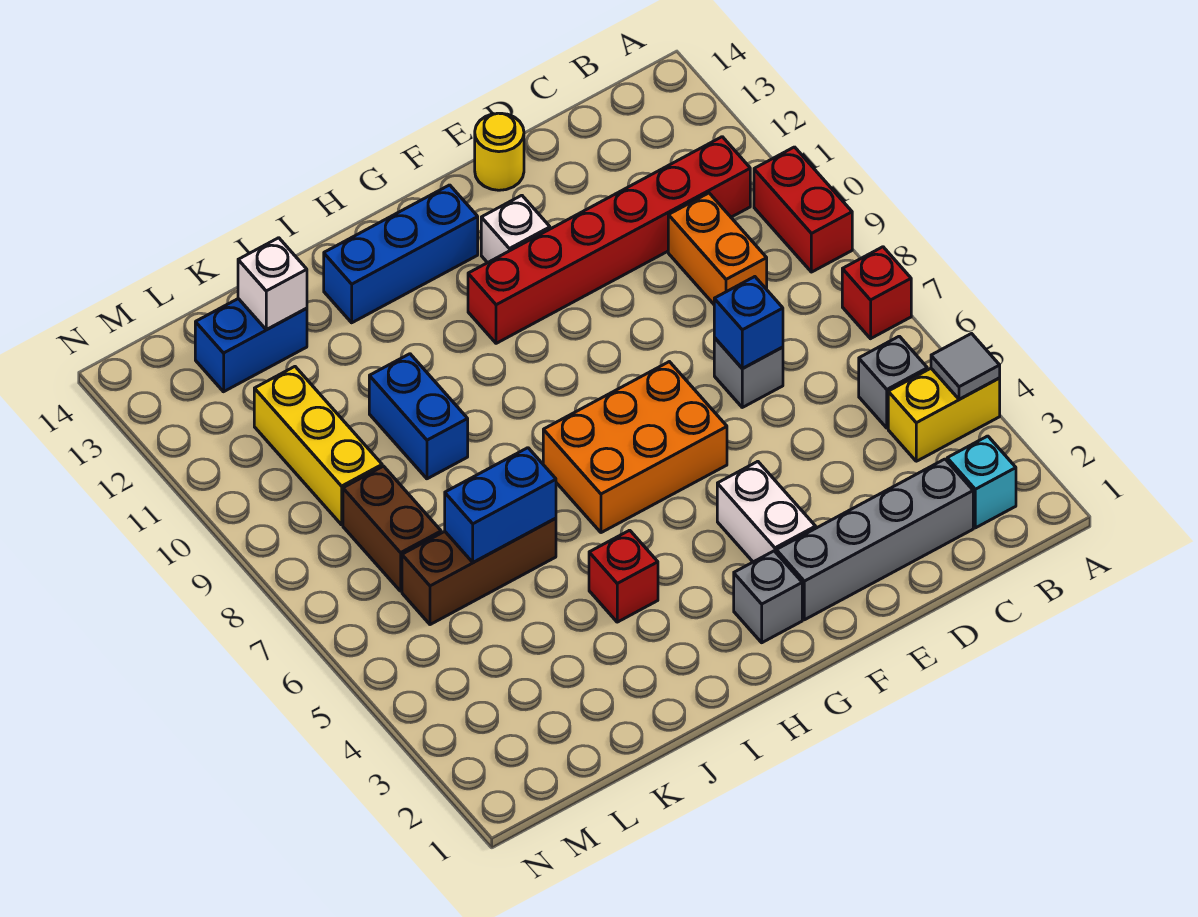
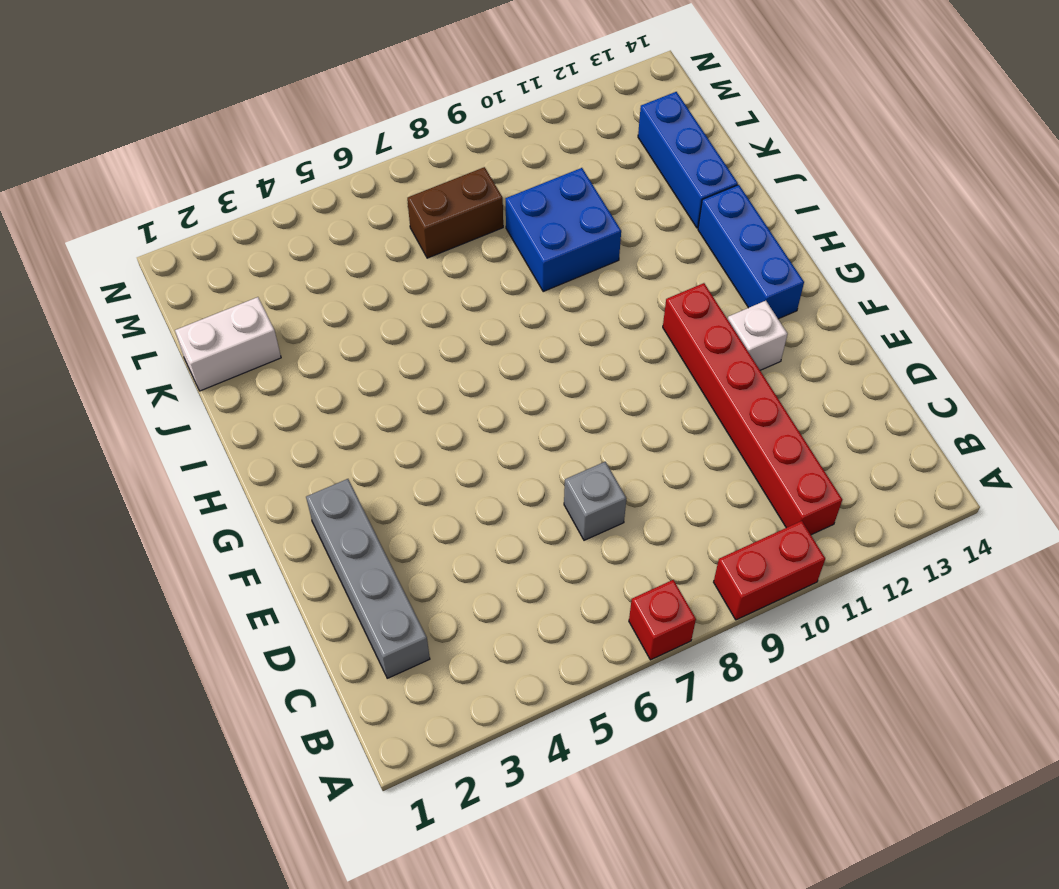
blue 2x2 brick [506,168,621,291] -> blue 1x2 brick [369,354,468,479]
blue 1x3 brick [638,92,738,228] -> blue 1x2 brick [195,299,307,392]
white 1x2 brick [175,297,281,391] -> white 1x2 brick moved to [717,461,816,562]
none -> yellow 1x2 brick [888,368,1000,461]
none -> cyan 1x1 brick [947,436,1016,528]
none -> grey 1x1 brick [859,336,927,428]

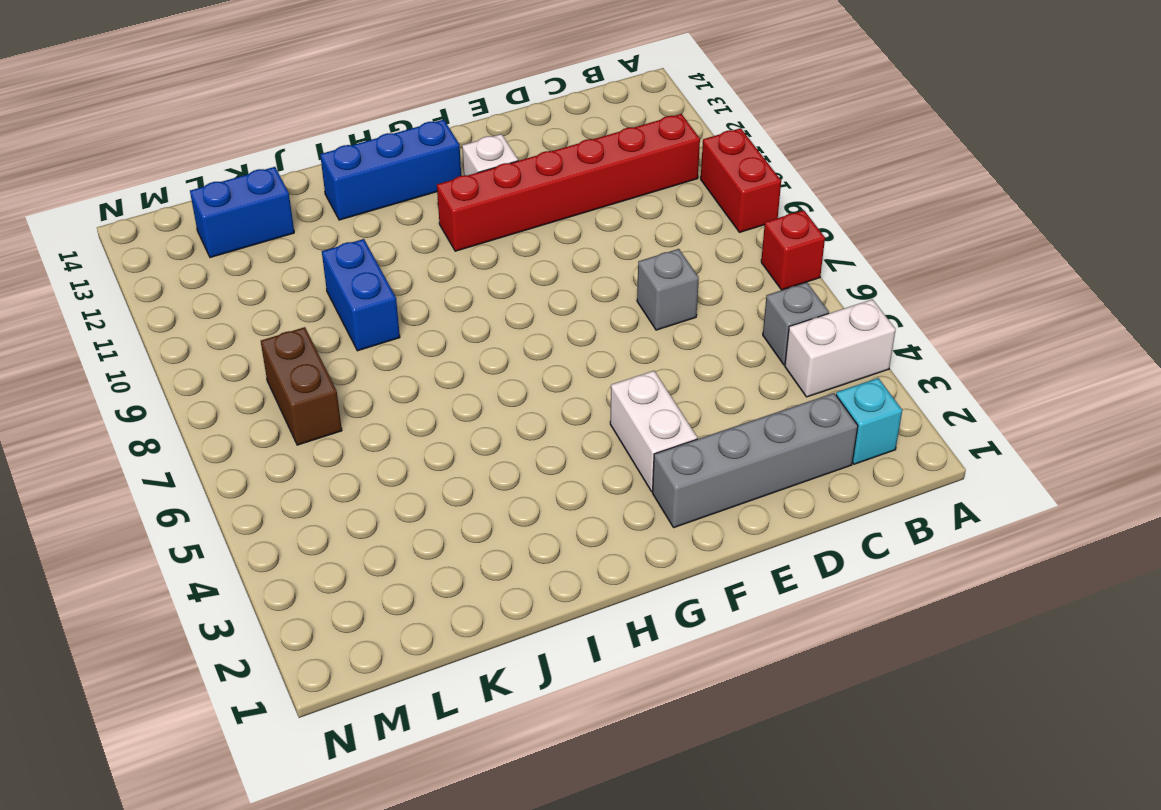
white 1x2 brick [785,299,896,397] -> yellow 1x2 brick [888,368,1000,461]
none -> orange 1x2 brick [668,193,767,304]
none -> yellow 1x1 round brick [475,113,524,190]
none -> orange 2x3 brick [543,362,727,533]

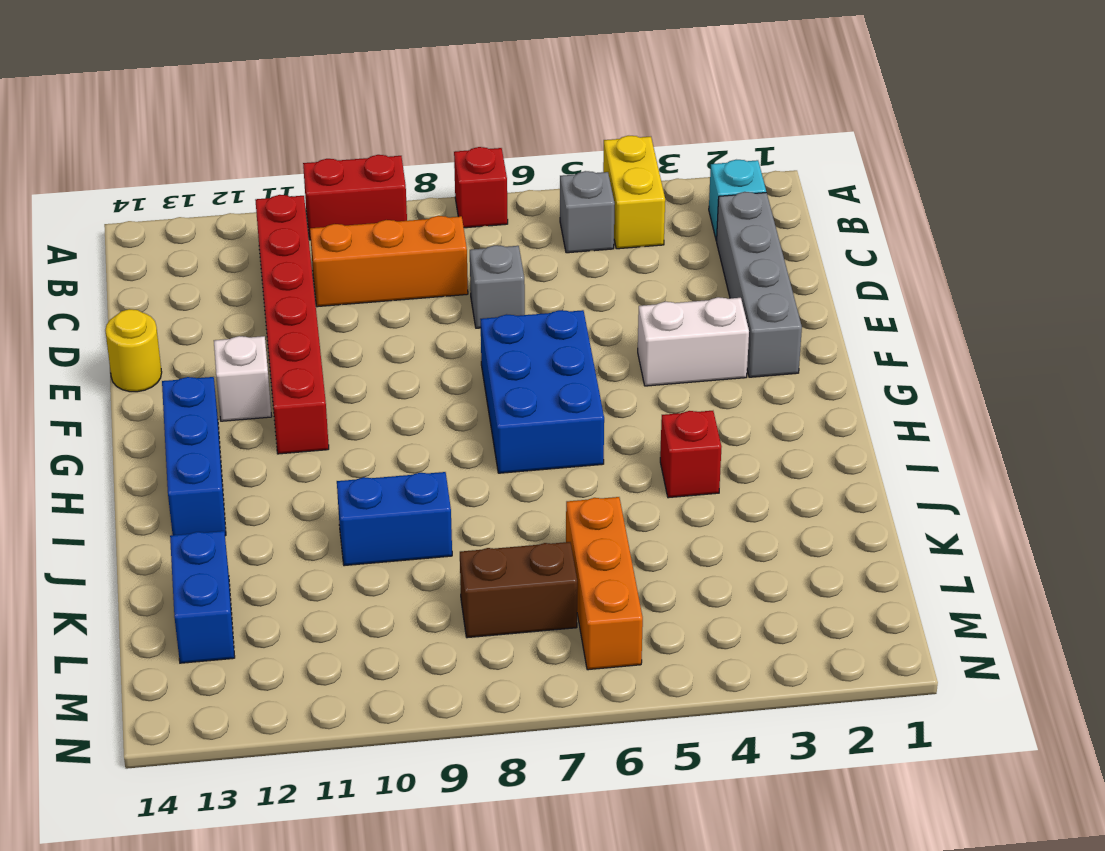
orange 1x3 brick [310,216,468,307] -> orange 1x2 brick [668,193,767,304]
blue 2x3 brick [480,310,604,473] -> orange 2x3 brick [543,362,727,533]
orange 1x3 brick [566,497,643,670] -> brown 1x3 brick [402,518,556,625]
none -> grey 1x1 brick [734,551,802,643]
none -> yellow 1x3 brick [254,367,382,525]
none -> grey 1x1 tile [931,334,1000,399]

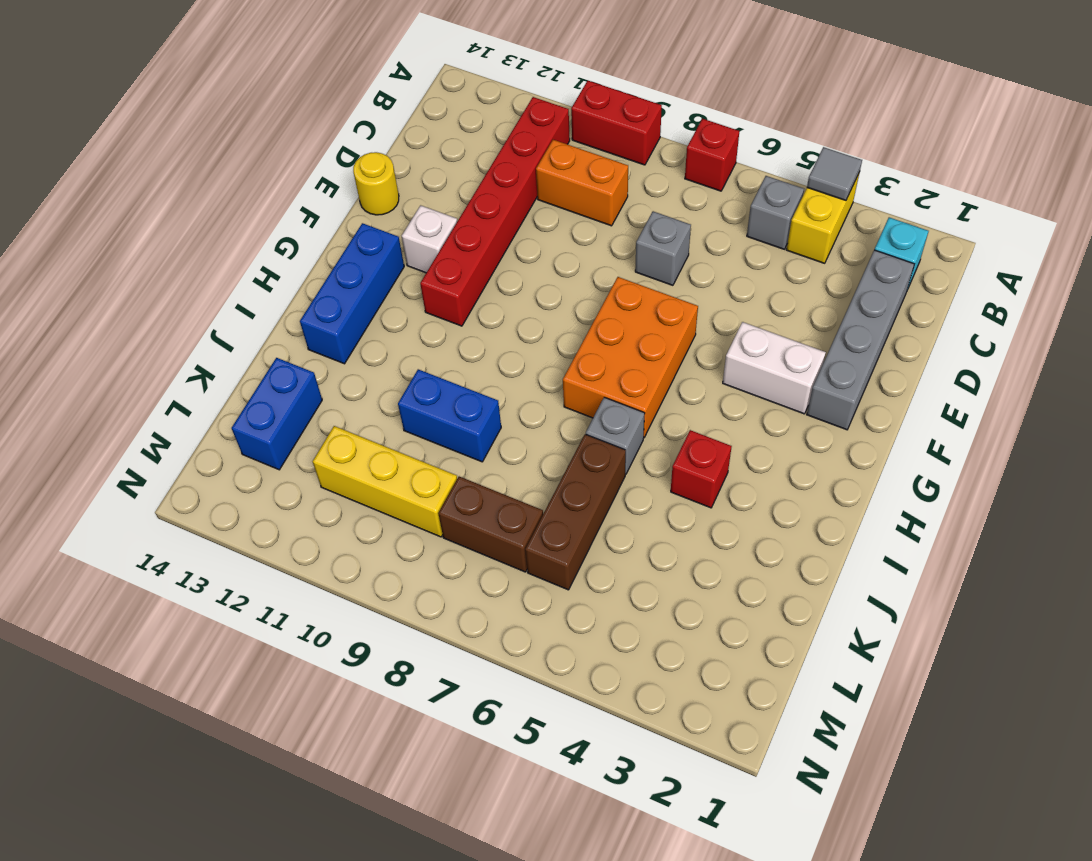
grey 1x1 brick [586,397,645,474] -> grey 1x1 brick moved to [734,551,802,643]
none -> blue 1x1 brick [714,277,783,368]
none -> blue 1x2 brick [445,448,556,562]
none -> white 1x1 brick [238,238,307,330]

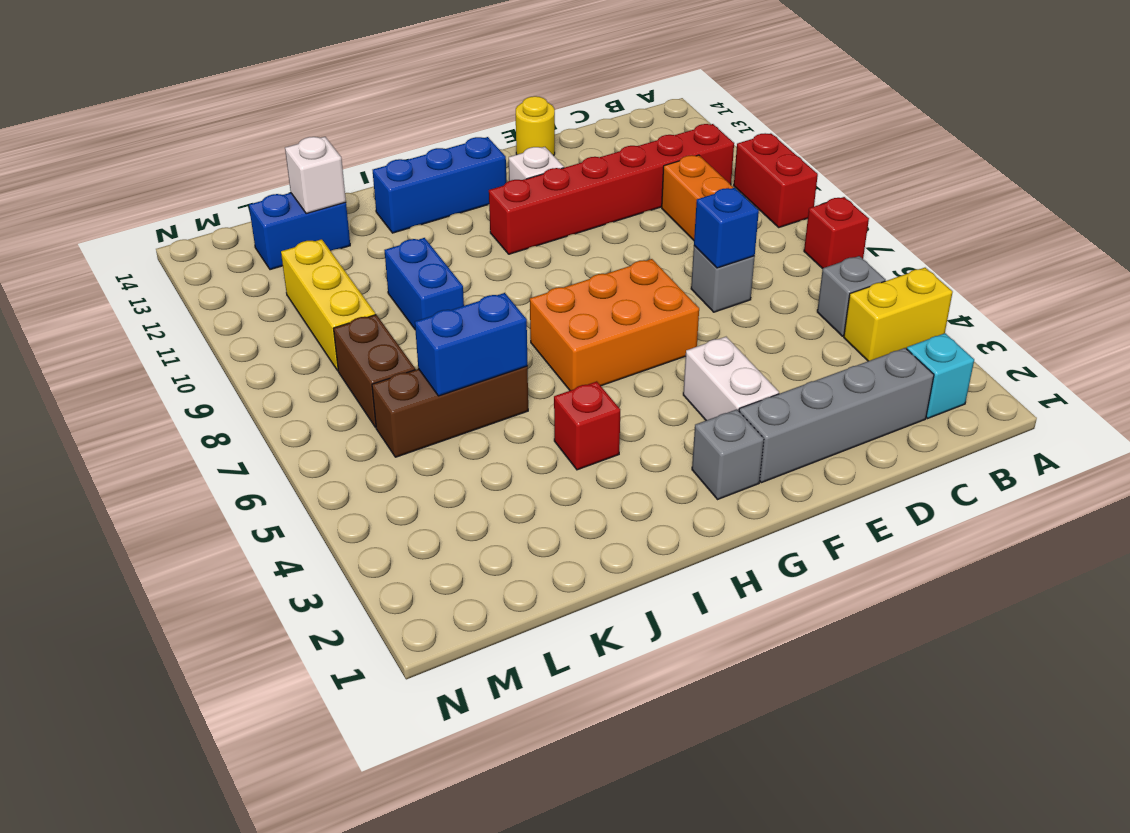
none -> grey 1x1 tile [931,334,1000,399]

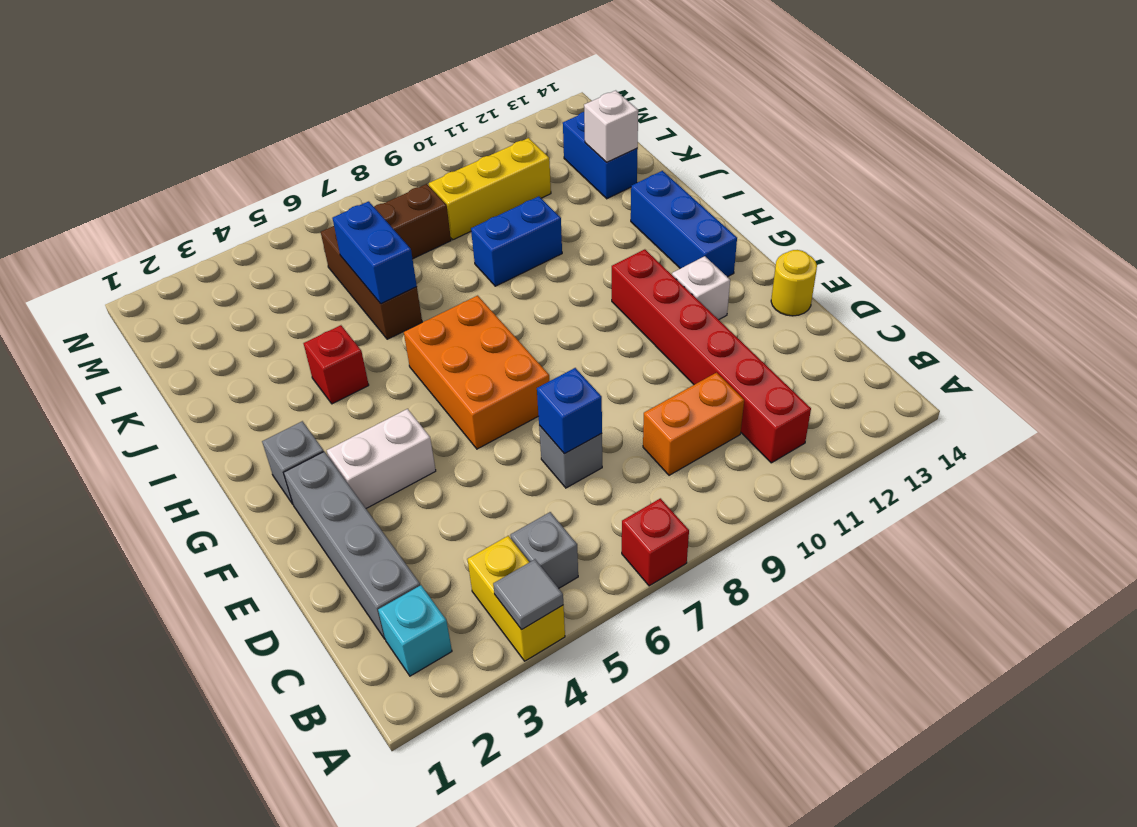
none -> red 1x2 brick [754,147,852,272]

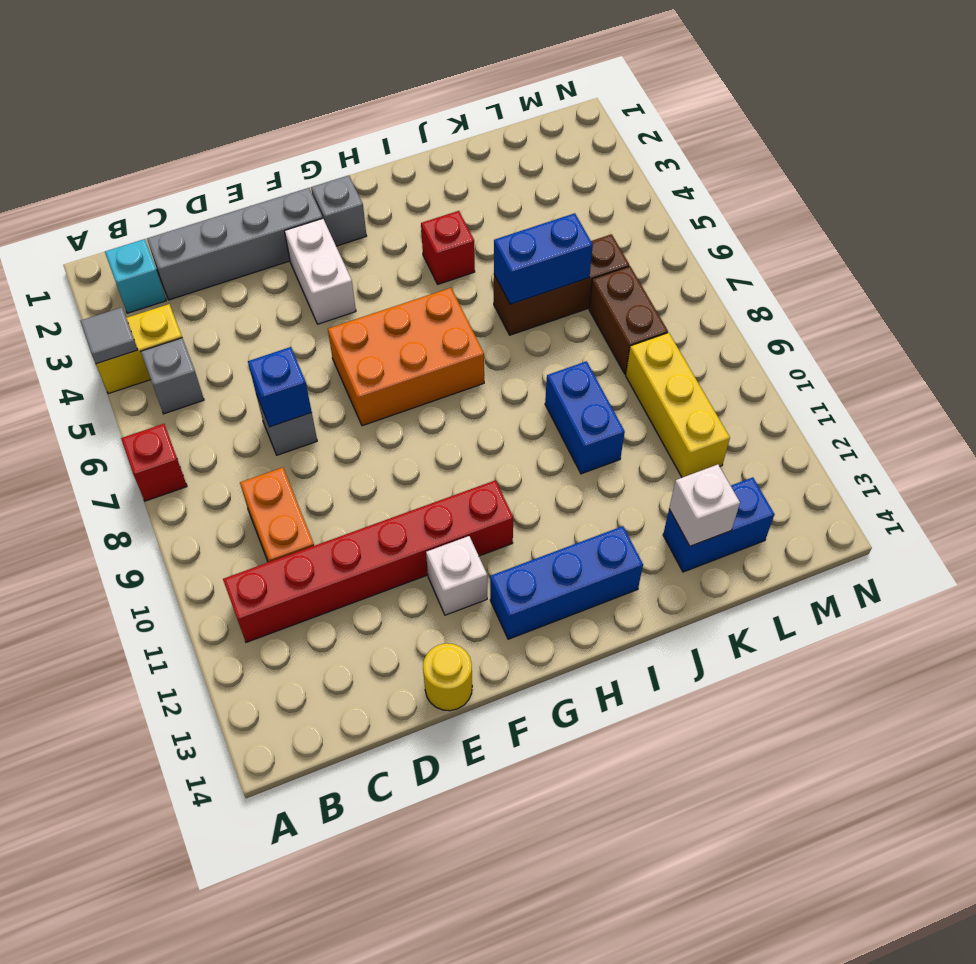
none -> red 1x2 brick [754,147,852,272]

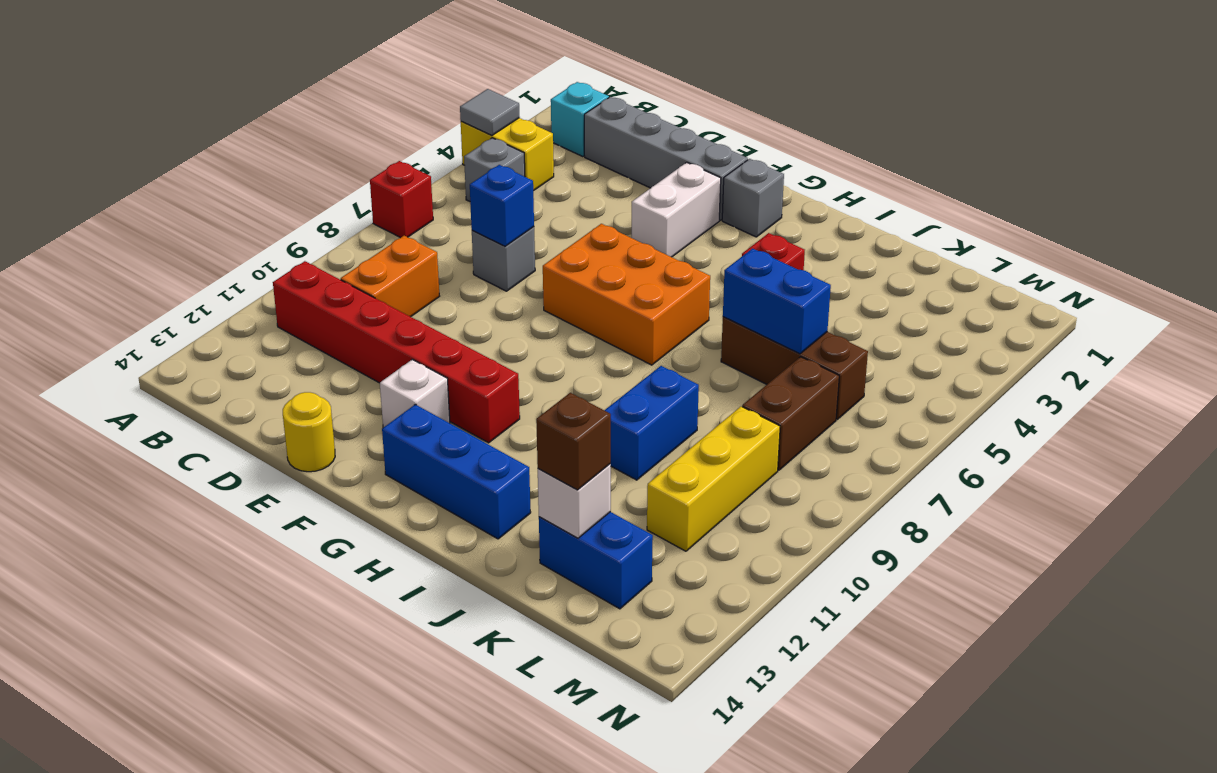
brown 1x1 brick [536,393,611,490] -> none
none -> red 1x2 brick [754,147,852,272]

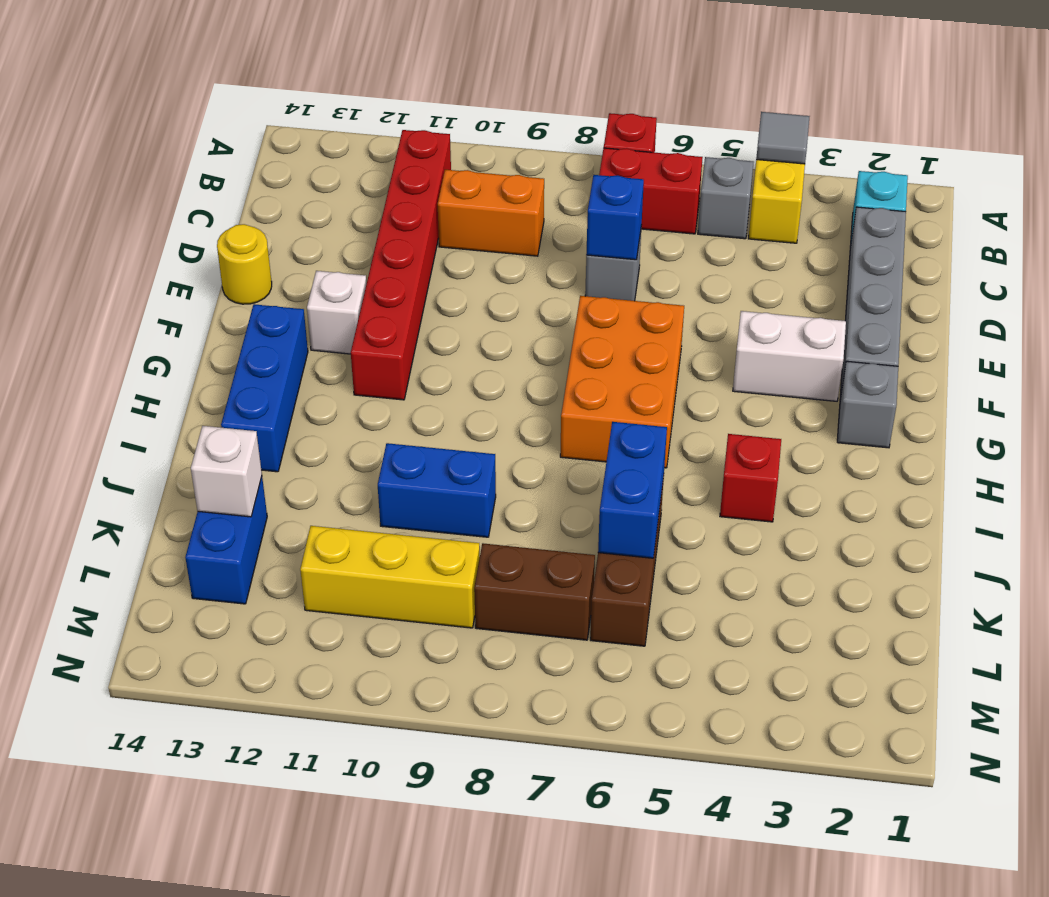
red 1x2 brick [599,148,703,234] -> red 1x2 brick moved to [754,147,852,272]

